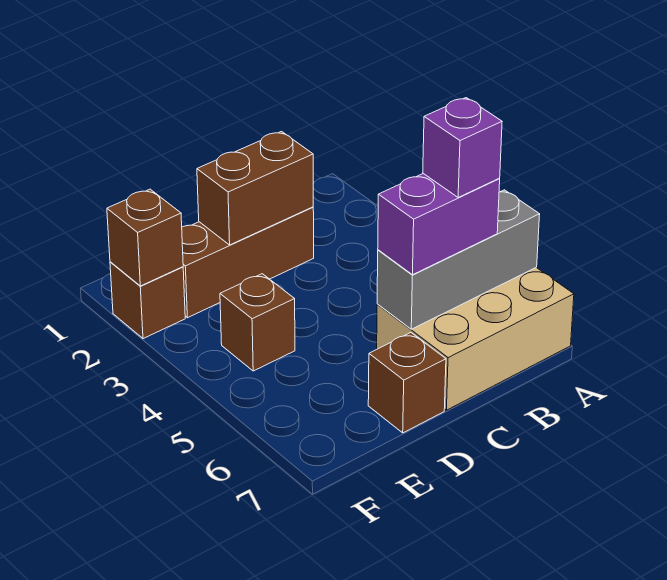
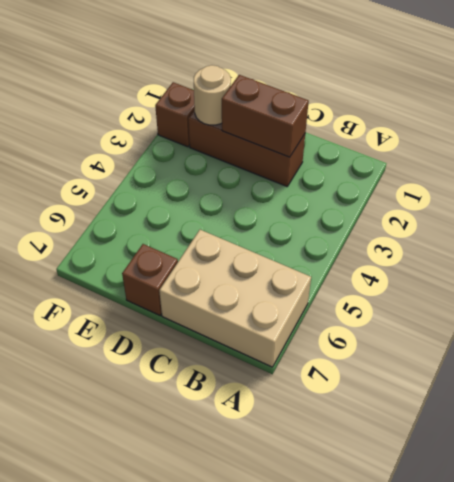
tan 1x1 round brick [194,65,231,125] -> none
none -> brown 1x1 brick [220,274,295,371]
none -> grey 1x3 brick [377,190,540,329]

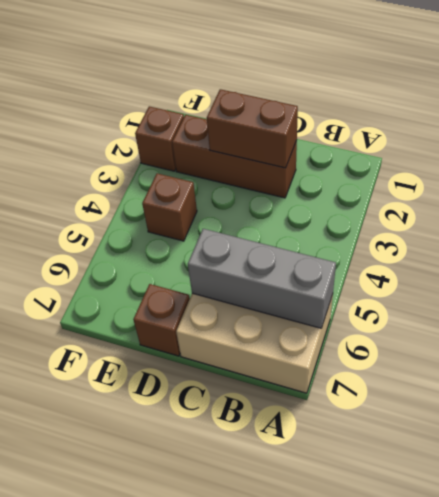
none -> brown 1x1 brick [107,189,183,286]
none -> purple 1x2 brick [378,174,500,275]

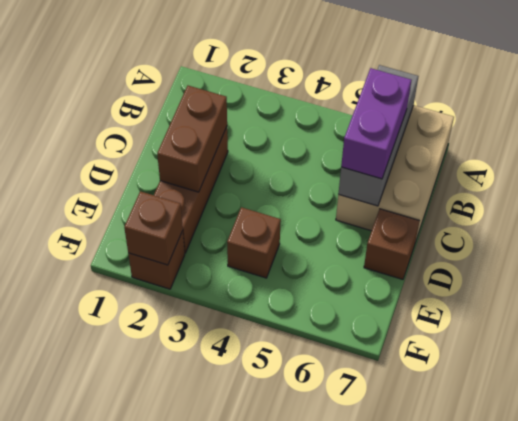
none -> purple 1x1 brick [423,98,502,197]

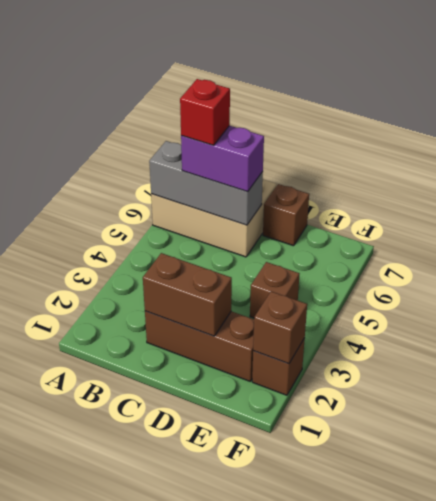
red 1x1 brick [180,79,230,145] -> purple 1x1 brick [423,98,502,197]

